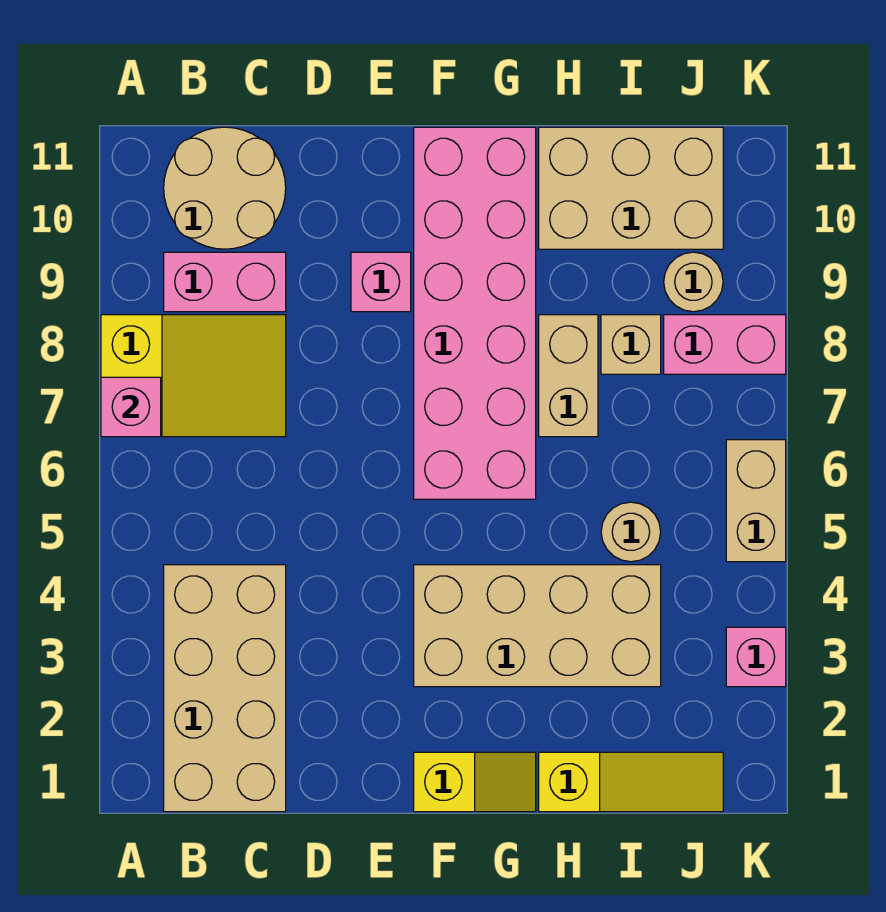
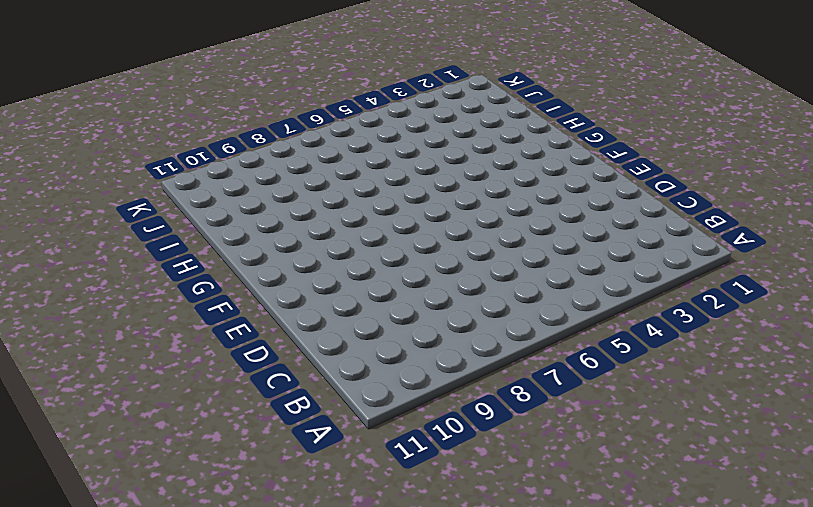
none -> yellow 2x3 slope [101,315,286,437]
none -> tan 2x4 brick [164,565,286,812]
none -> pink 1x2 brick [164,252,286,312]

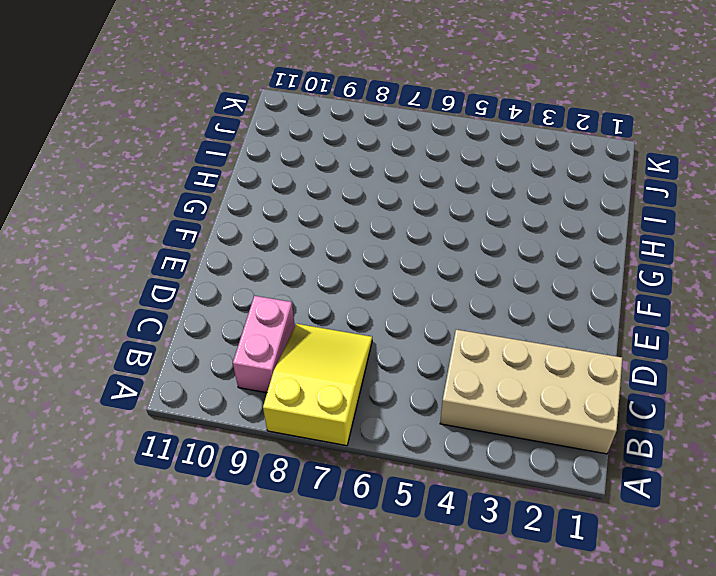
none -> tan 2x2 round brick [164,127,286,249]
none -> pink 1x1 brick [351,252,411,312]
none -> yellow 1x2 slope [414,752,536,812]

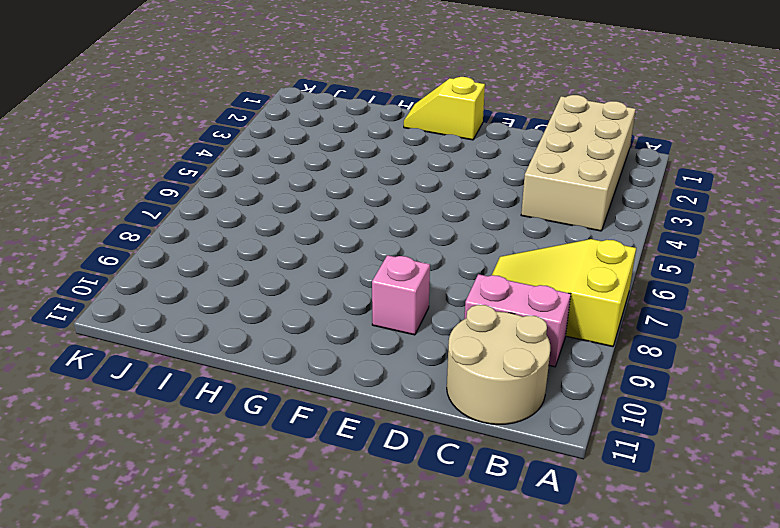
none -> tan 2x4 brick [414,565,661,687]
none -> pink 2x6 brick [414,127,536,499]
none -> yellow 1x3 slope [539,752,723,812]

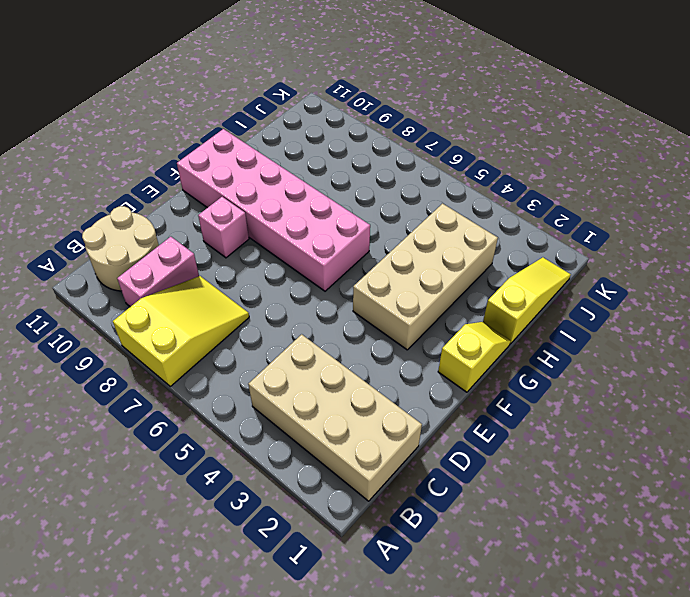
none -> tan 1x2 brick [539,315,598,437]
none -> tan 2x3 brick [539,127,723,249]
none -> tan 1x1 round brick [601,502,661,562]

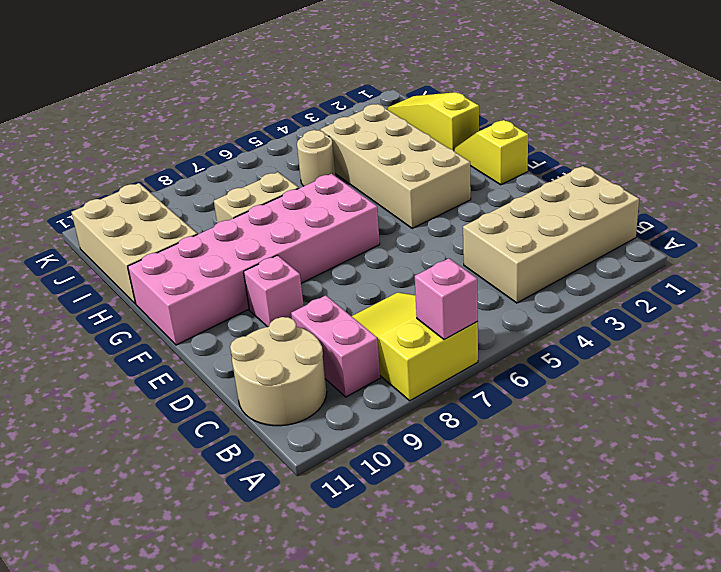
none -> tan 1x1 brick [601,315,661,374]
none -> pink 1x2 brick [664,315,786,374]
none -> tan 1x1 round brick [664,252,723,312]

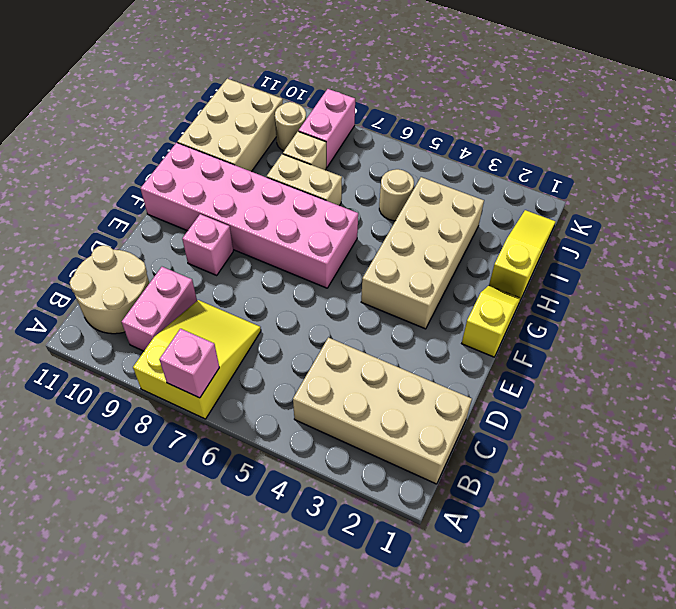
none -> pink 1x1 brick [726,627,786,687]
none -> tan 1x2 brick [726,440,786,562]

